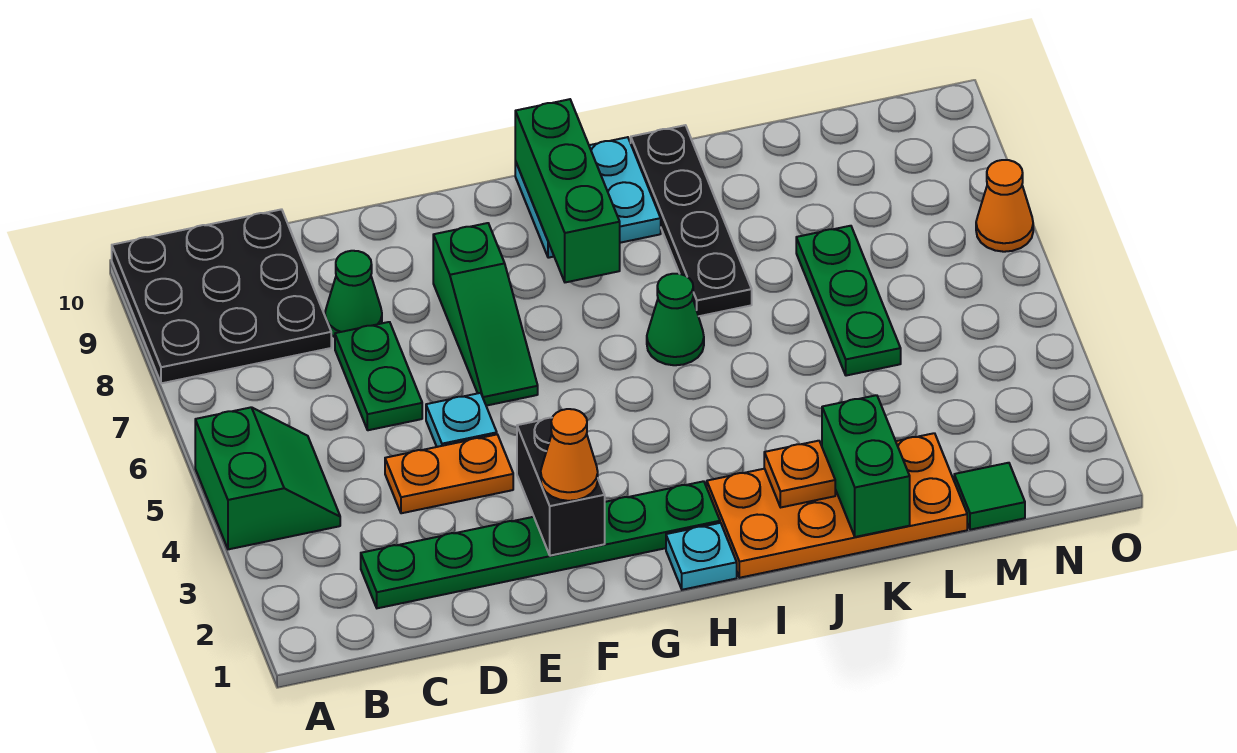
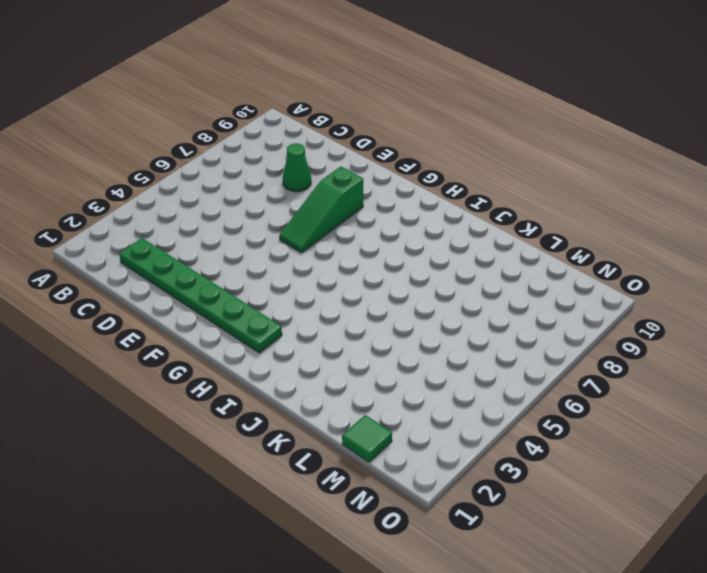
none -> green 2x2 slope [195,407,340,549]
none -> black 3x3 plate [112,209,331,383]
none -> orange 1x2 plate [385,435,513,513]

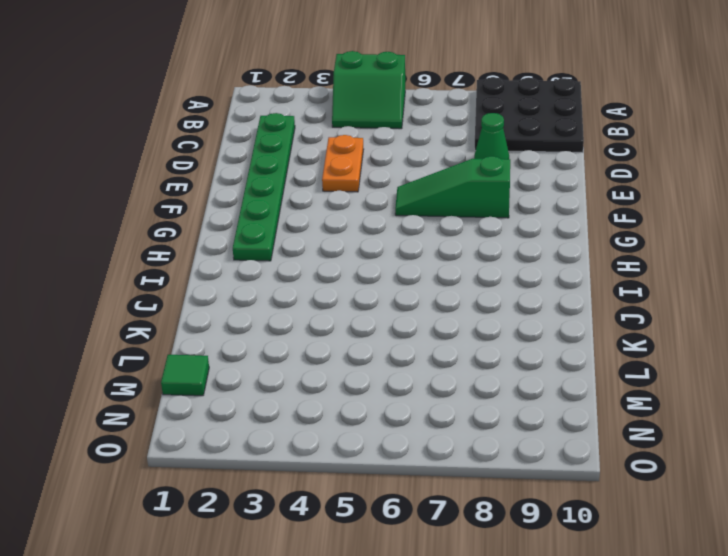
none -> green 1x2 plate [335,322,422,430]
none -> cyan 1x1 plate [426,393,497,447]
none -> cyan 1x1 plate [666,523,737,590]

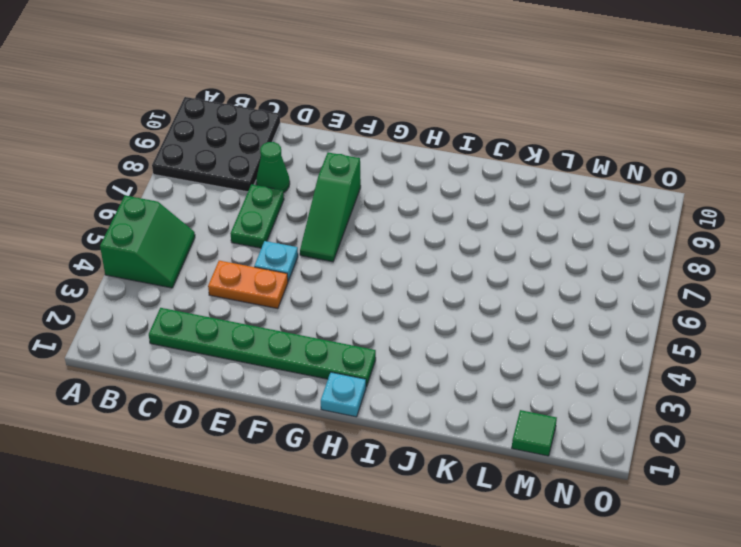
none -> cyan 2x2 plate [515,137,661,258]
none -> orange 2x4 plate [707,433,967,578]
none -> green 1x1 cone [647,274,704,365]

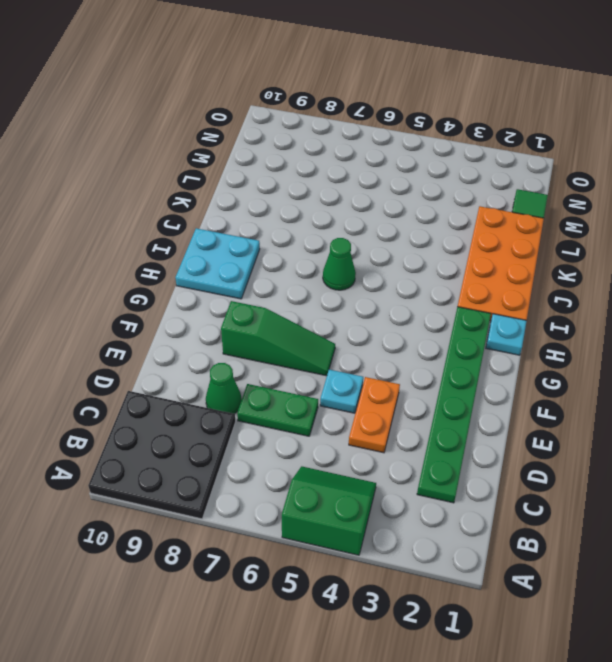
none -> black 1x4 plate [631,125,752,316]
none -> green 1x3 plate [796,226,901,376]
none -> orange 1x1 cone [976,160,1033,252]

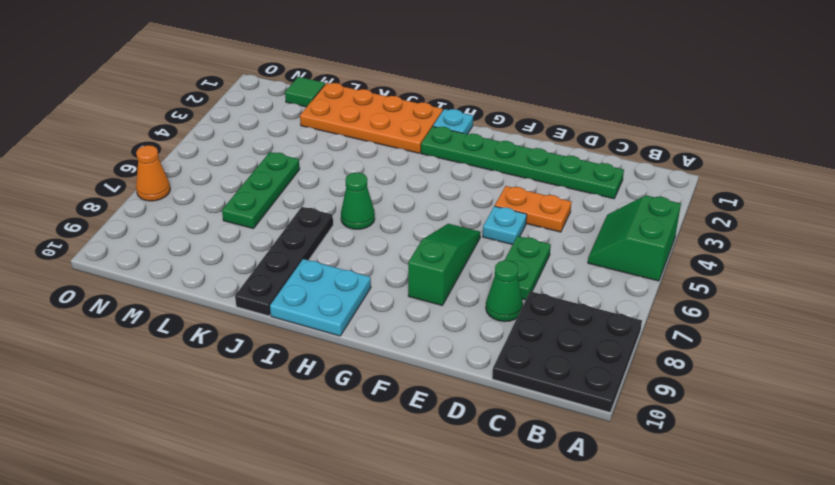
none -> black 1x2 brick [517,418,605,556]
none -> green 1x3 brick [515,99,620,282]
none -> orange 1x1 plate [764,441,835,507]

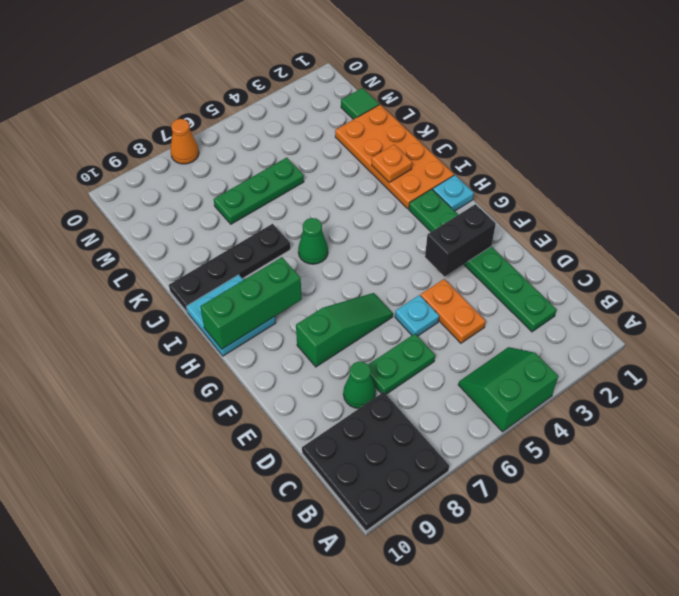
none -> green 1x2 brick [822,395,910,537]
none -> orange 1x1 cone [541,409,598,501]

